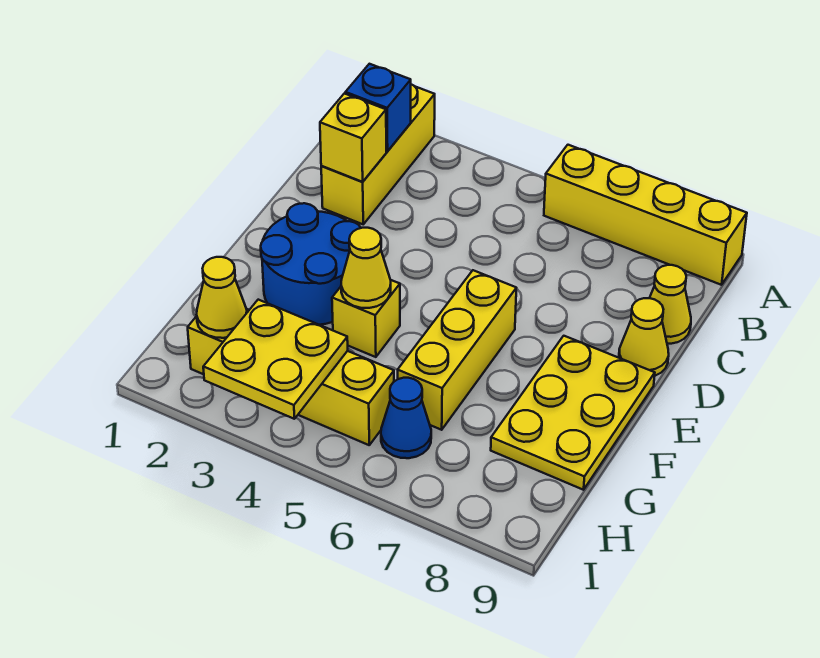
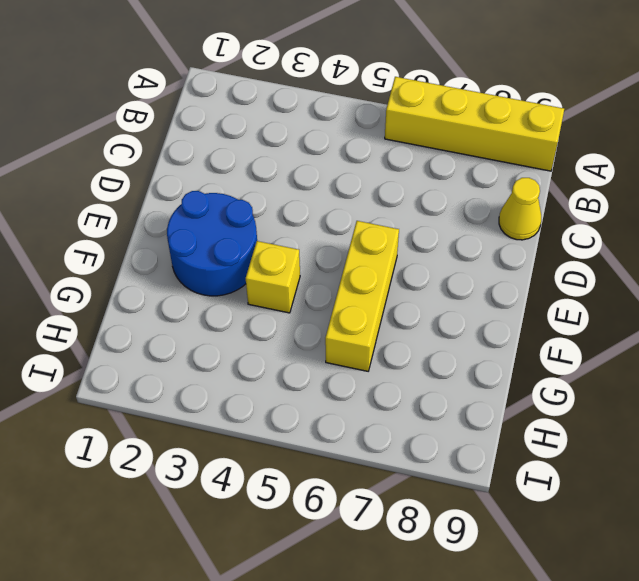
none -> yellow 1x3 brick [321,84,435,224]
none -> yellow 1x1 cone [619,298,669,376]
none -> yellow 2x3 plate [491,336,655,490]

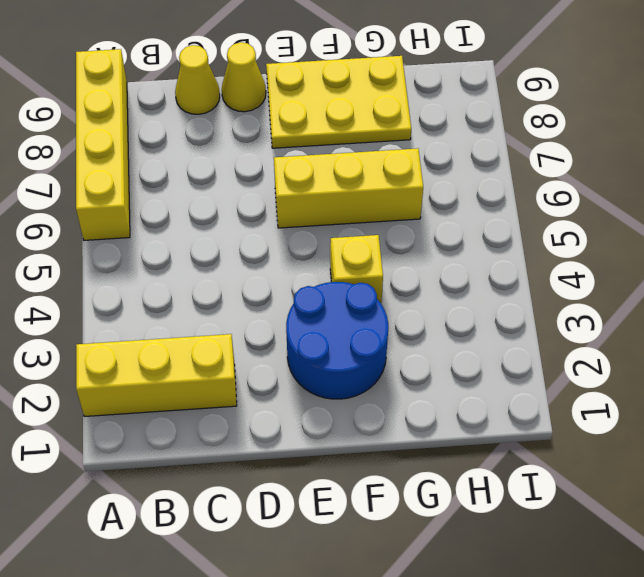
none -> yellow 1x4 brick [188,309,394,445]
none -> blue 1x1 cone [381,378,431,458]
none -> blue 1x1 brick [345,64,411,151]

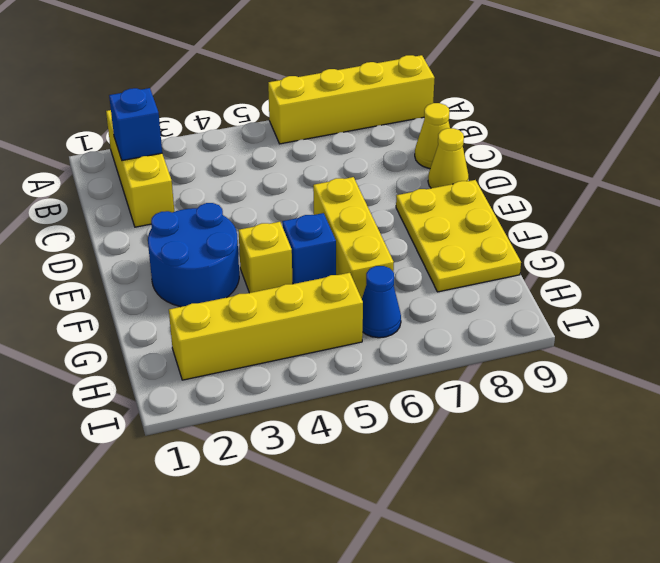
blue 1x1 brick [282,213,336,284] -> none
none -> yellow 1x1 brick [320,93,386,182]
none -> yellow 1x1 cone [341,228,391,308]
none -> yellow 1x1 cone [197,257,247,338]

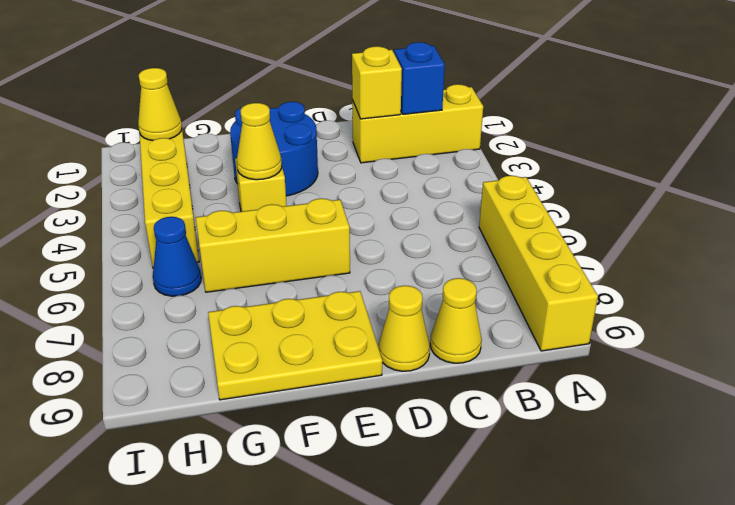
none -> yellow 2x2 plate [203,300,348,419]

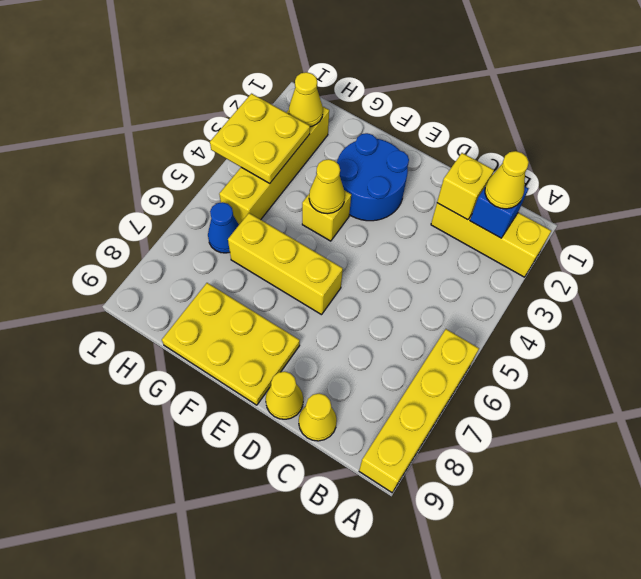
yellow 1x1 cone [485,151,529,209] -> none

